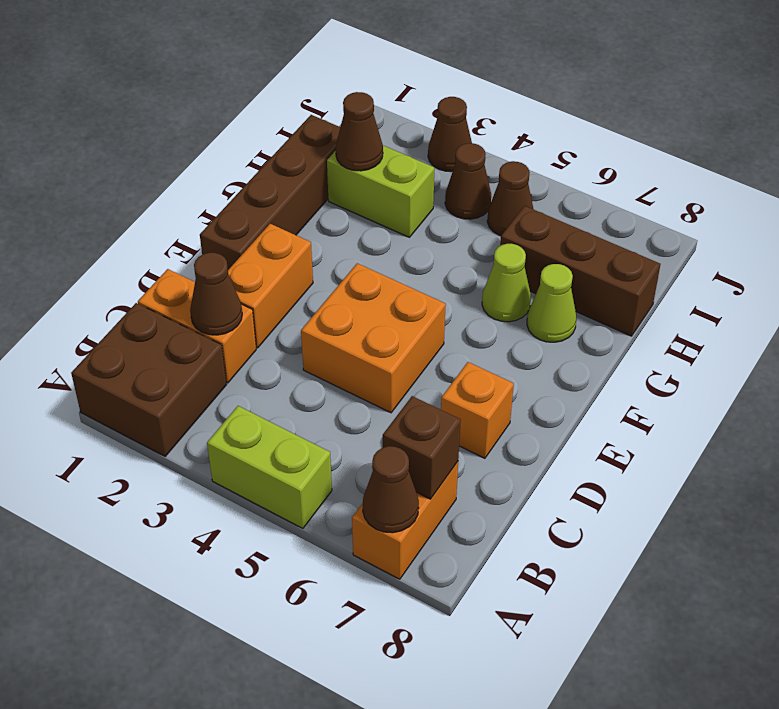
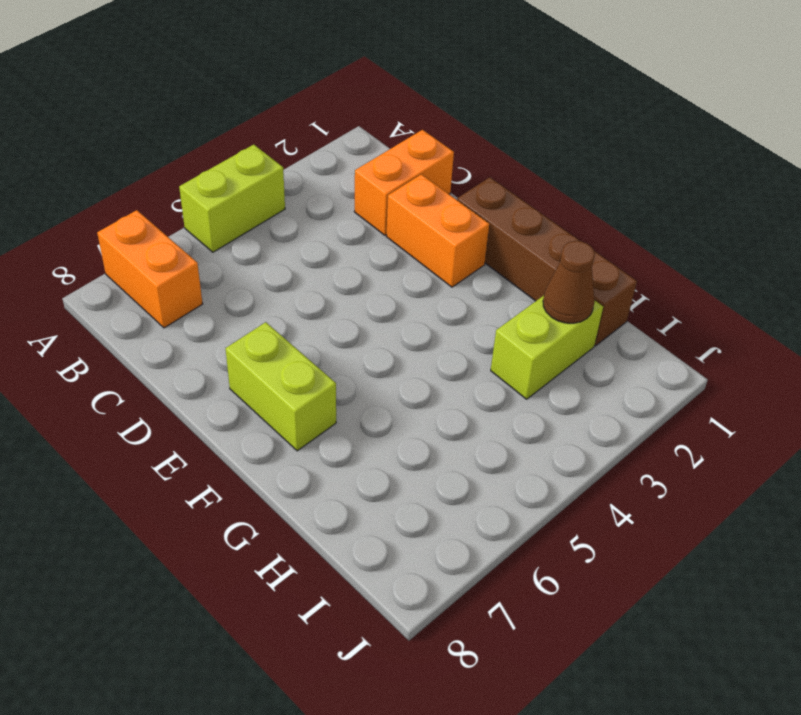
lime 1x2 brick [225,322,336,451] -> none
none -> brown 2x2 brick [71,303,227,456]
none -> orange 2x2 brick [301,263,446,413]
none -> orange 1x1 brick [441,362,514,458]

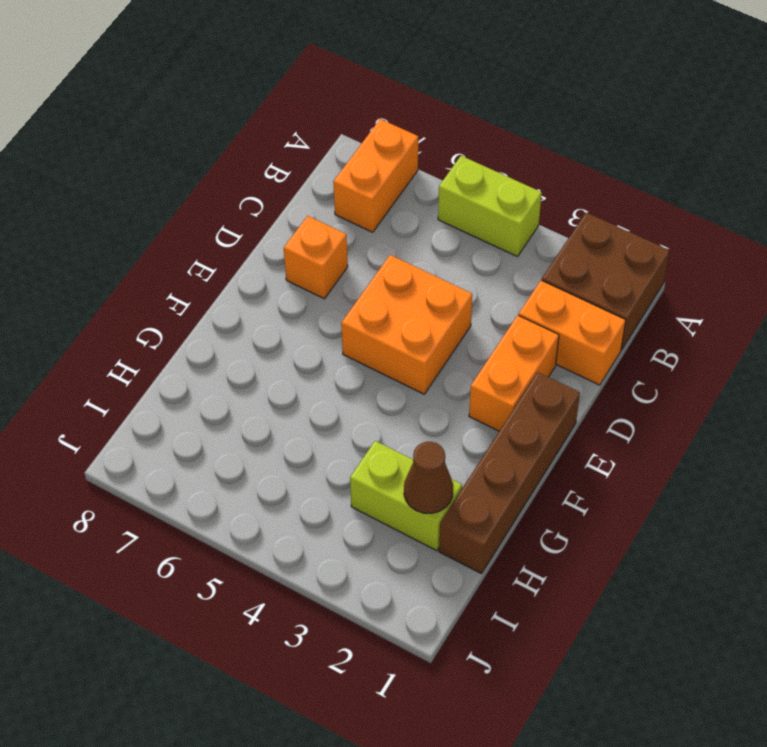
none -> lime 1x1 cone [482,244,531,322]
none -> lime 1x1 cone [527,264,576,342]
none -> brown 1x3 brick [500,206,661,336]

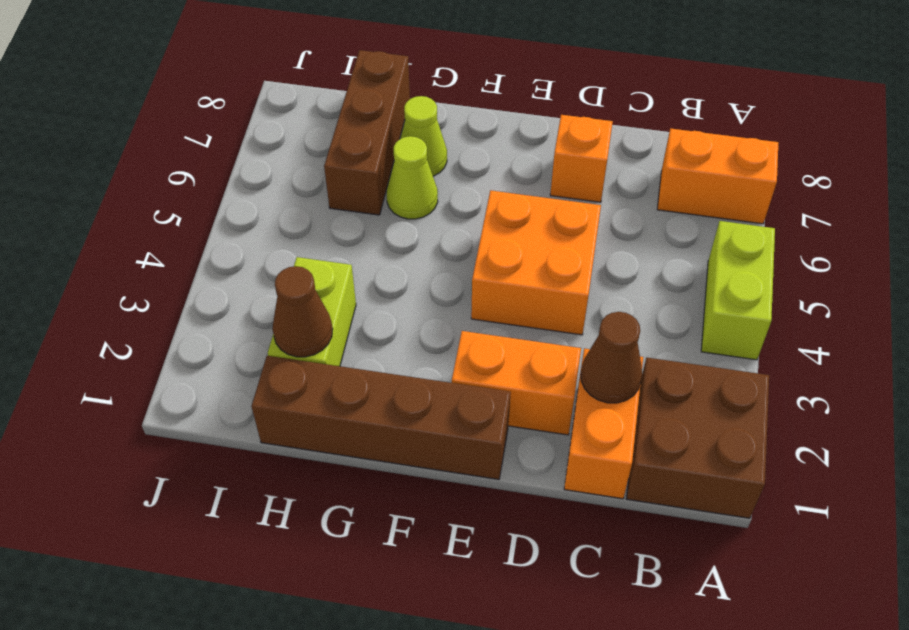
none -> brown 1x1 cone [445,143,491,219]
none -> brown 1x1 cone [487,161,533,236]
none -> brown 1x1 cone [428,97,472,172]

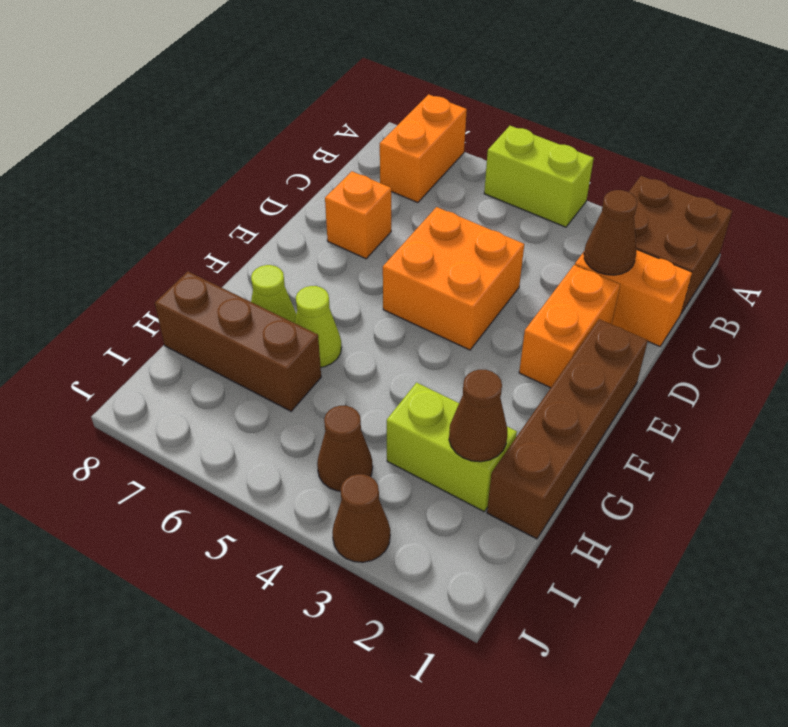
none -> brown 1x1 cone [487,161,533,236]
none -> brown 1x1 cone [363,446,419,533]
none -> brown 1x1 brick [383,396,461,499]

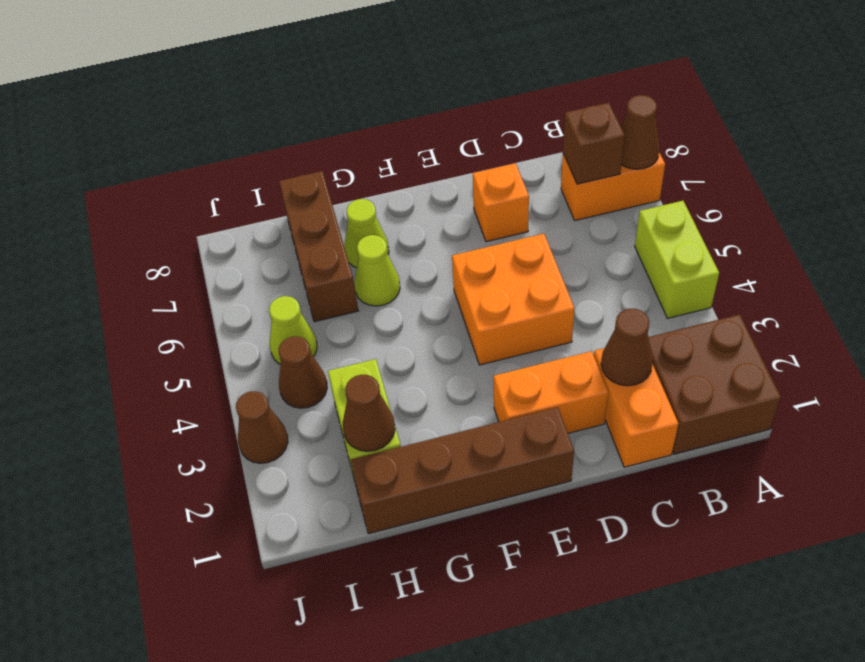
lime 1x1 cone [269,296,317,365] -> brown 1x1 cone [487,161,533,236]

